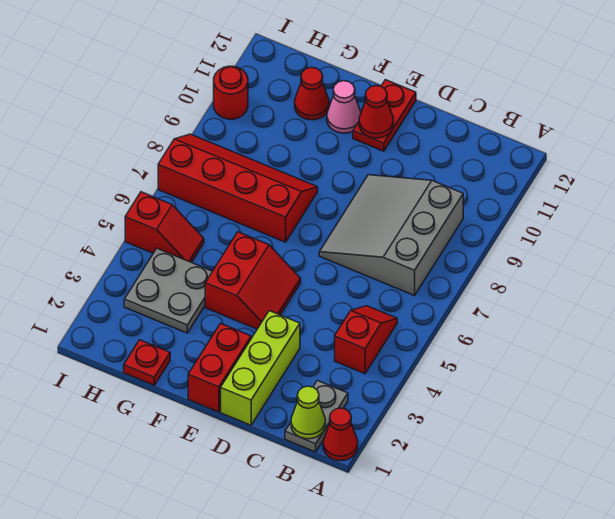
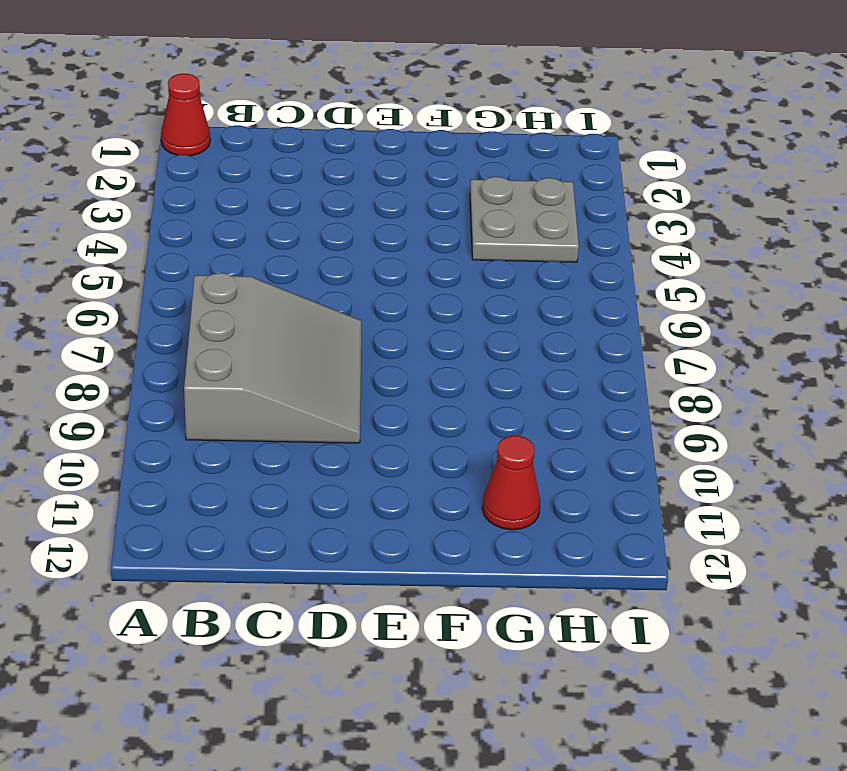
none -> grey 1x2 plate [285,380,348,452]
none -> red 1x2 slope [335,306,397,374]
none -> lime 1x3 brick [221,311,300,425]

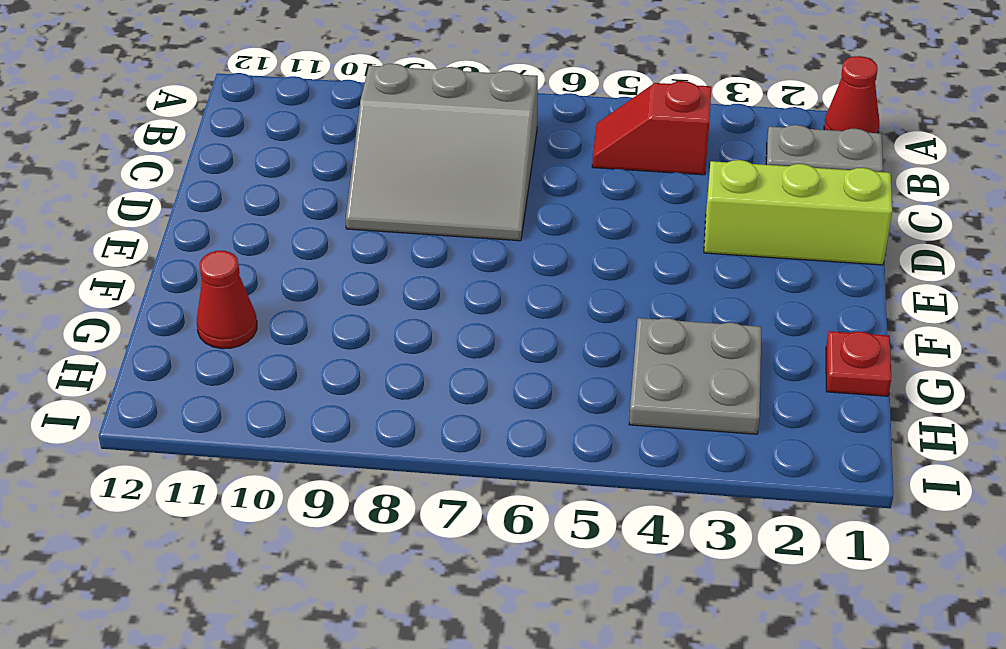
none -> red 1x2 brick [188,323,251,412]
none -> red 2x2 slope [205,232,301,329]
none -> red 1x2 plate [353,80,416,151]

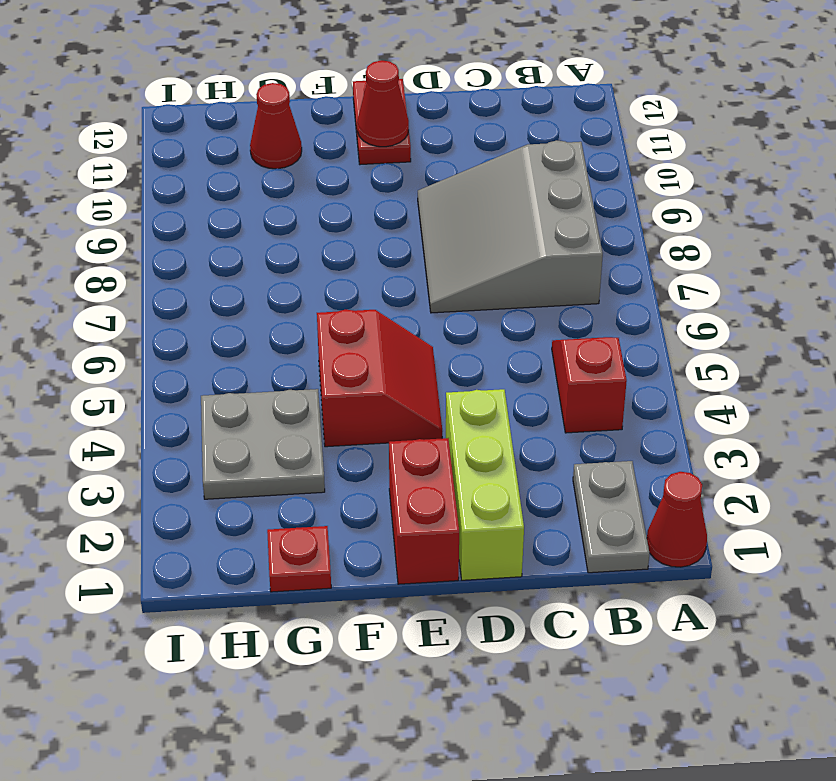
none -> red 2x4 slope [158,134,318,242]
none -> pink 1x1 cone [327,81,361,133]
none -> red 1x2 slope [125,192,204,262]

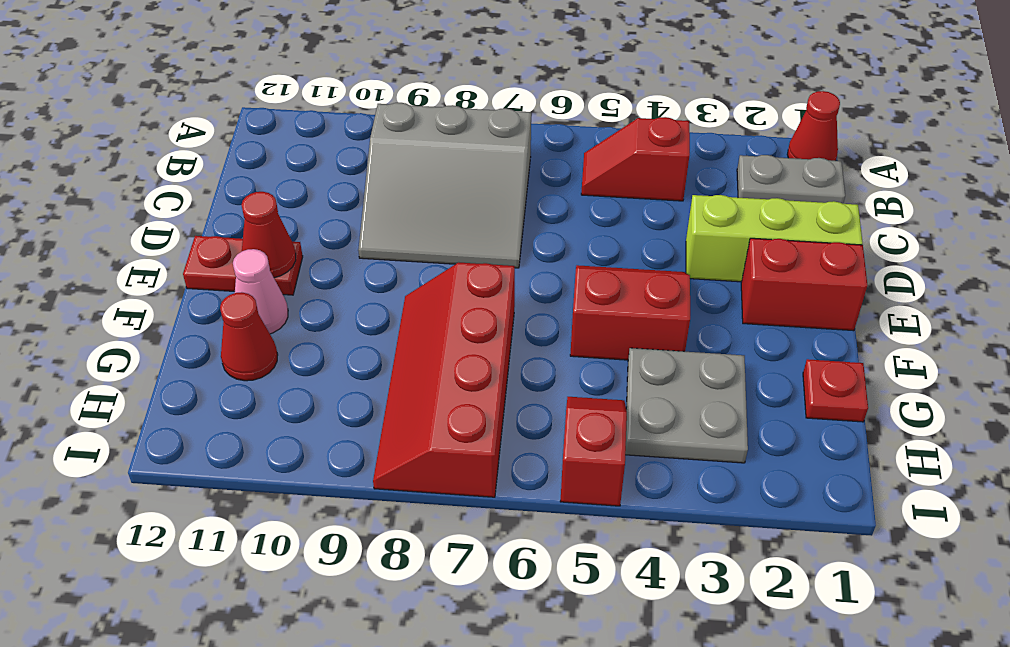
none -> red 1x1 round brick [214,66,248,119]
none -> lime 1x1 cone [291,386,325,439]

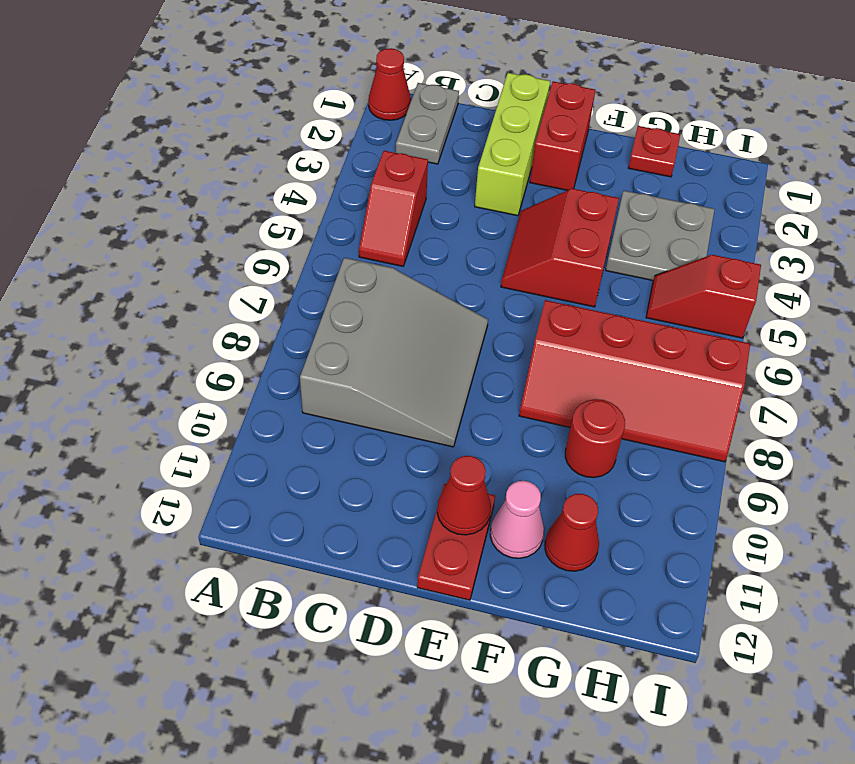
red 1x1 round brick [565,399,625,478] -> red 1x1 round brick moved to [214,66,248,119]
none -> lime 1x1 cone [291,386,325,439]

